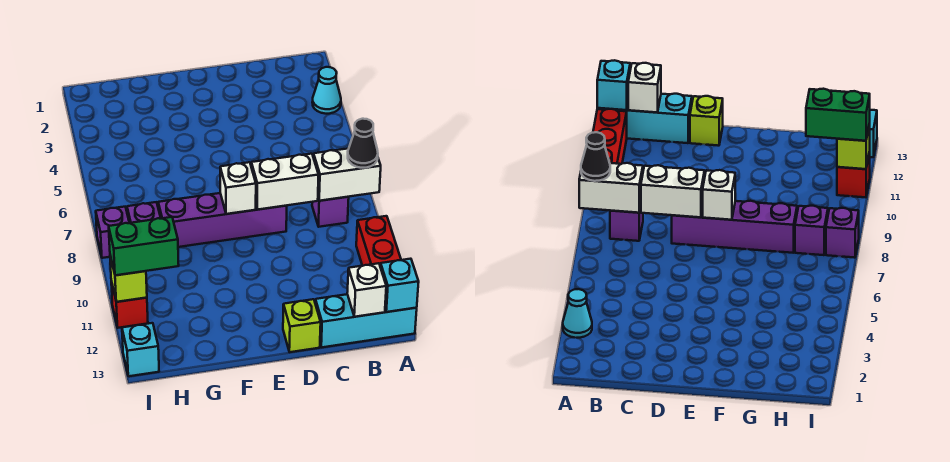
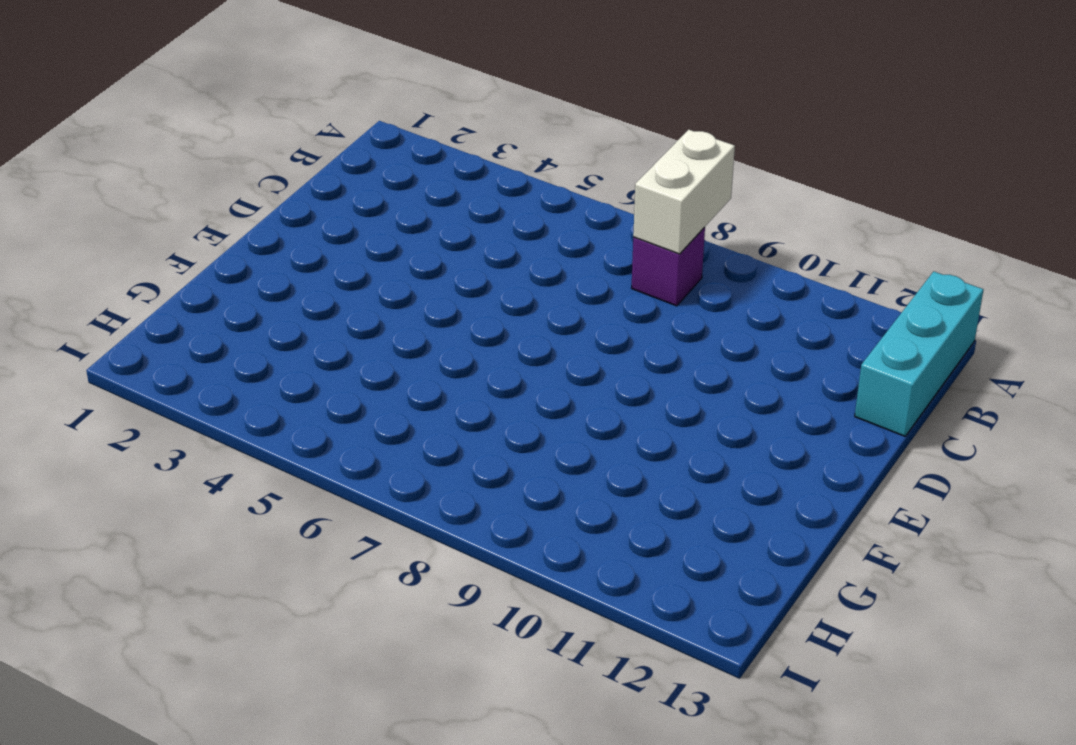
none -> cyan 1x1 cone [312,67,341,114]
none -> red 1x3 brick [356,216,401,266]
none -> purple 1x4 brick [158,193,287,247]

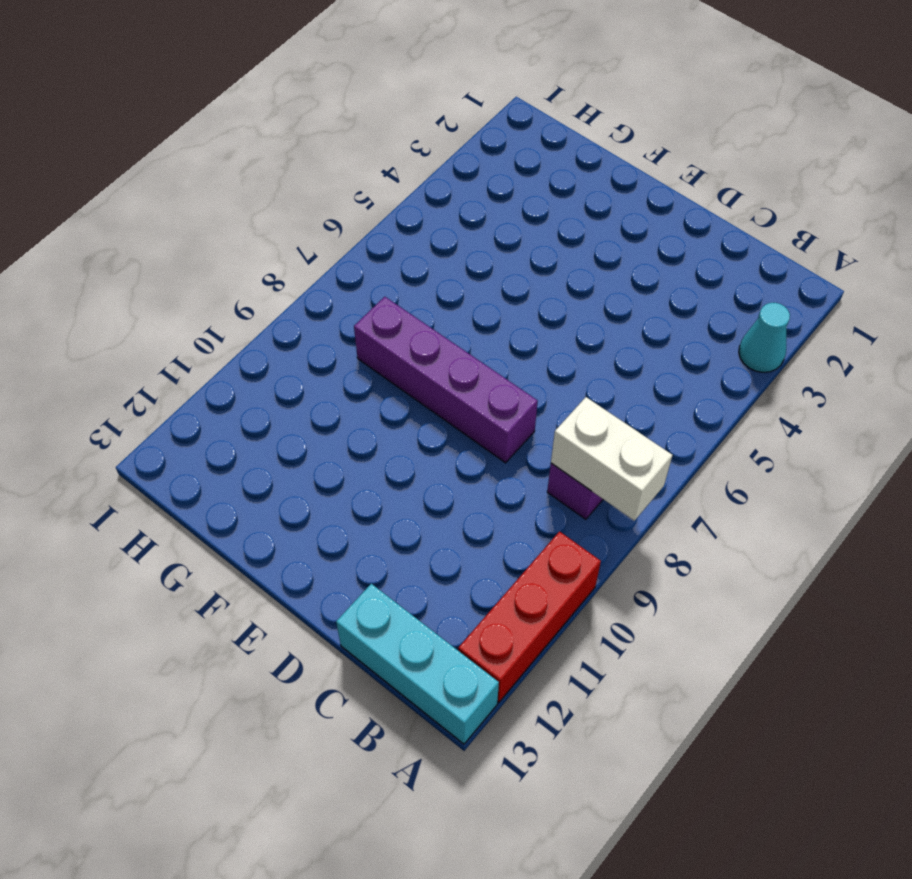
none -> lime 1x1 brick [283,299,321,352]
none -> purple 1x1 brick [127,202,161,223]
none -> purple 1x1 brick [96,207,129,258]

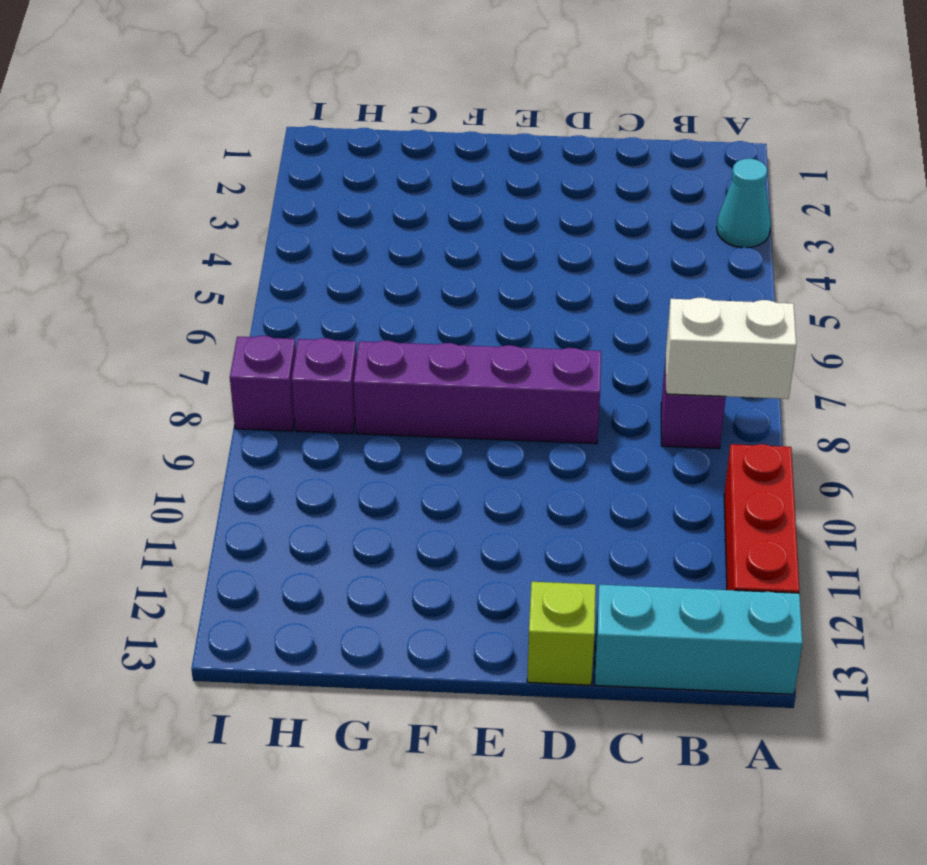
none -> red 1x1 brick [111,281,148,328]
none -> cyan 1x1 brick [122,323,159,376]
none -> cyan 1x1 brick [380,259,419,312]

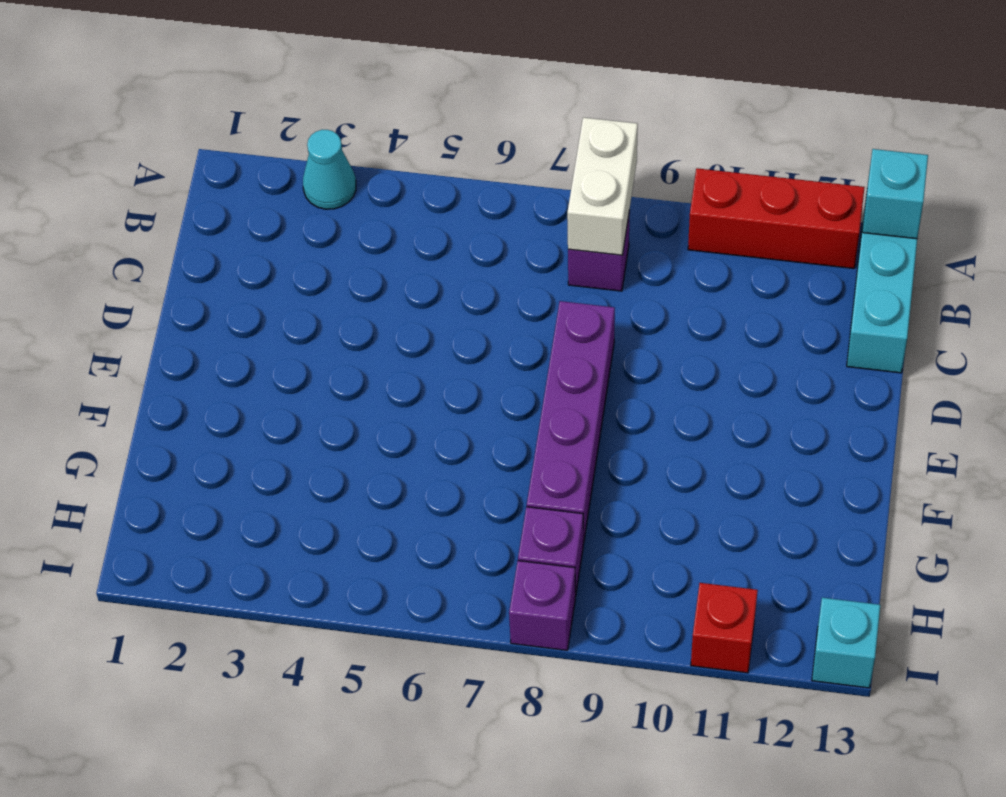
none -> lime 1x1 brick [283,299,321,352]
none -> white 1x1 brick [347,263,386,317]
none -> white 1x2 brick [251,154,319,210]

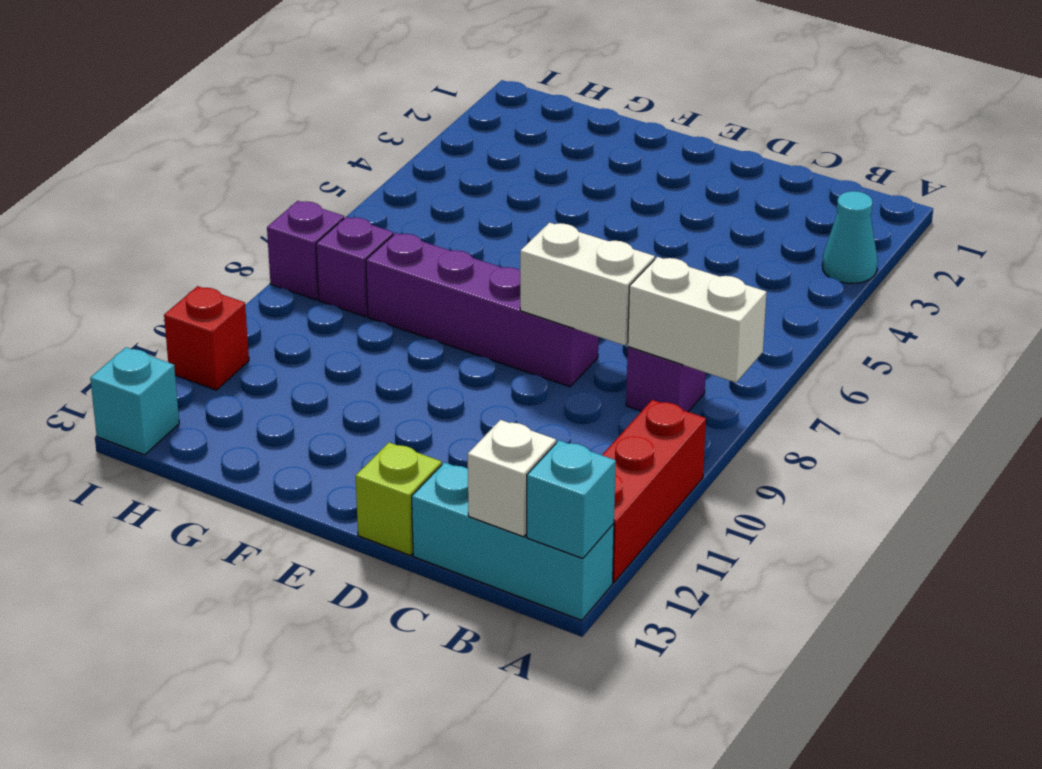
none -> white 1x1 brick [220,162,256,214]
none -> lime 1x1 brick [110,256,147,302]
none -> black 1x1 cone [348,119,378,168]

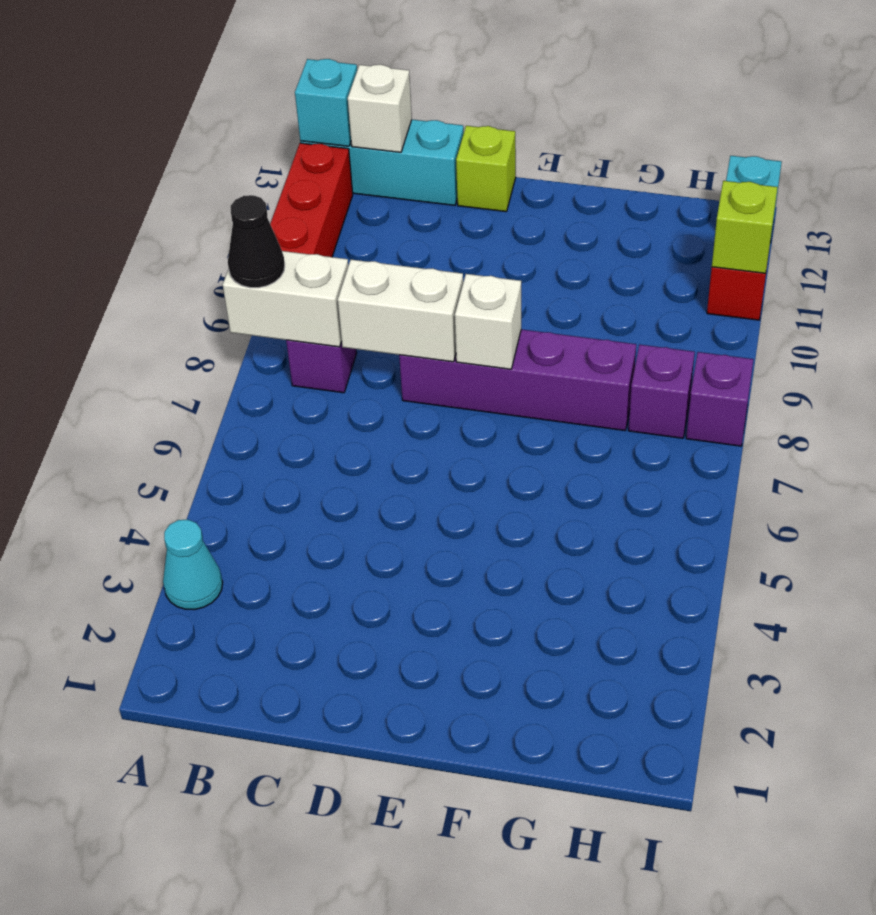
none -> green 1x2 brick [109,217,179,275]

